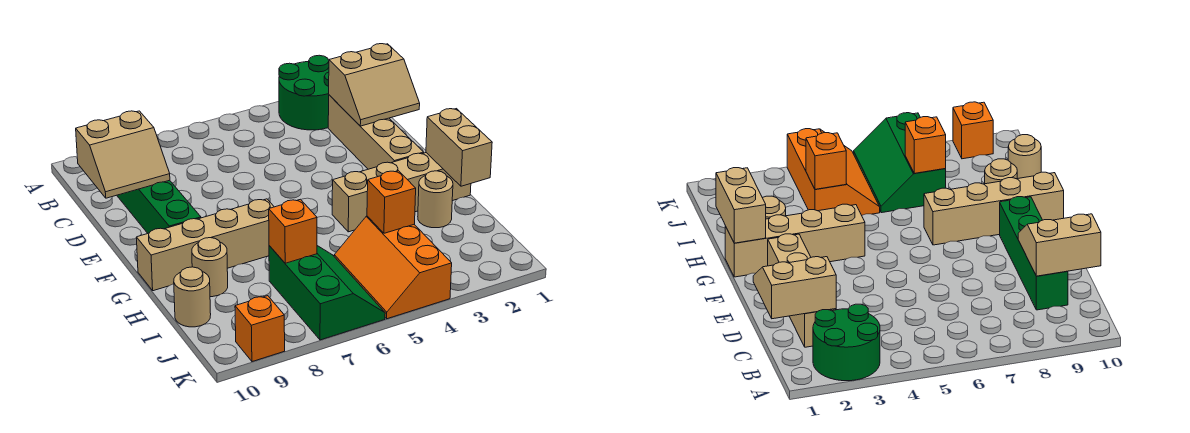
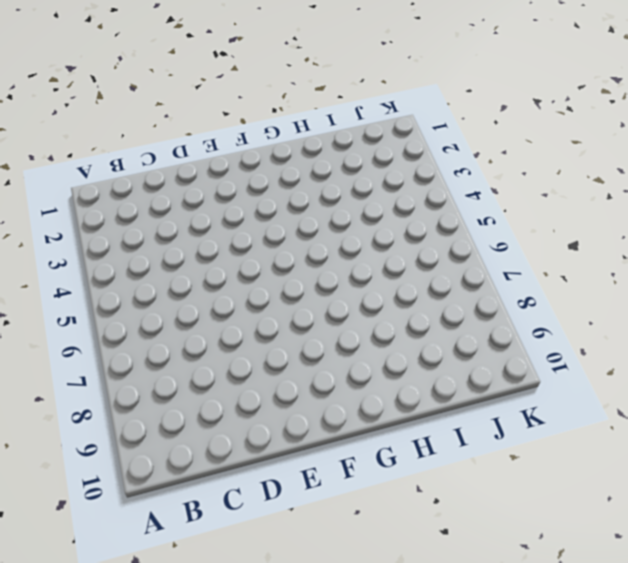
none -> green 2x2 round brick [279,55,329,130]
none -> tan 1x4 brick [328,95,424,169]
none -> green 1x4 brick [117,180,201,233]

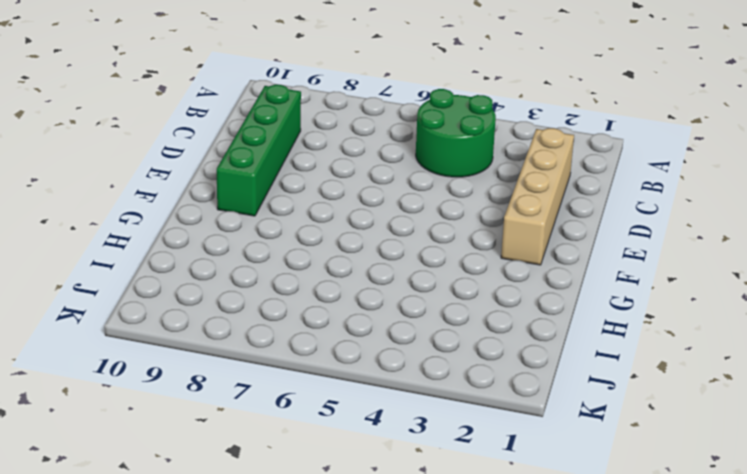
green 2x2 round brick [416,89,496,177] -> green 2x2 round brick moved to [279,55,329,130]
none -> tan 1x4 brick [332,153,471,232]
none -> tan 1x4 brick [136,199,274,291]
none -> tan 1x1 round brick [418,171,453,228]

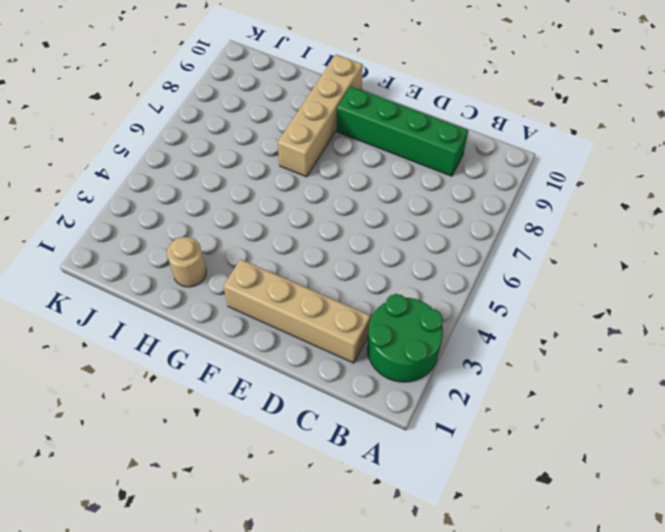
none -> tan 1x4 brick [332,153,471,232]
none -> tan 1x1 round brick [192,238,228,297]
none -> orange 2x3 slope [334,216,452,319]

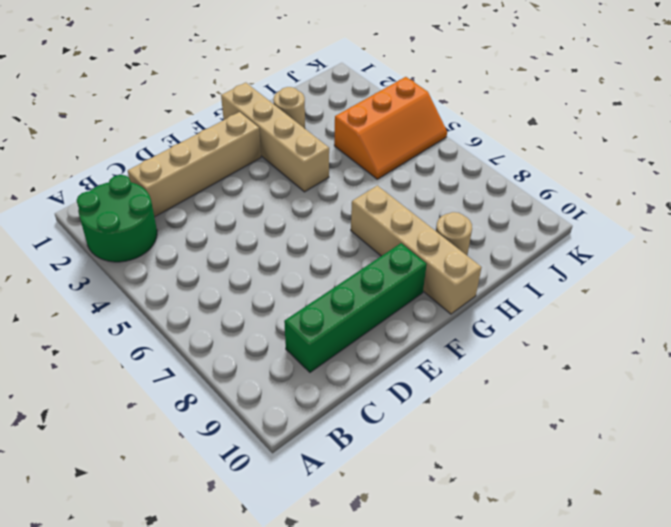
none -> green 2x3 slope [269,246,385,340]
none -> tan 1x1 round brick [174,267,211,327]
none -> orange 1x1 brick [235,296,285,362]

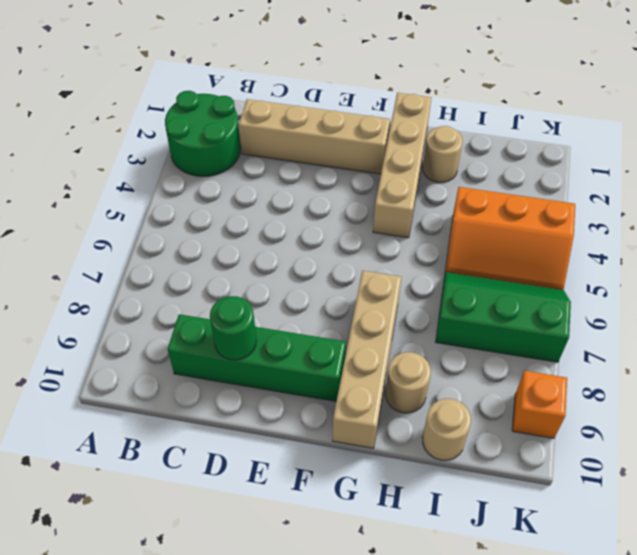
green 1x1 round brick [210,296,256,360] -> tan 2x2 slope [76,111,170,198]
none -> tan 2x2 slope [329,44,420,126]
none -> tan 1x2 brick [426,109,492,186]
none -> orange 1x1 brick [367,171,416,233]

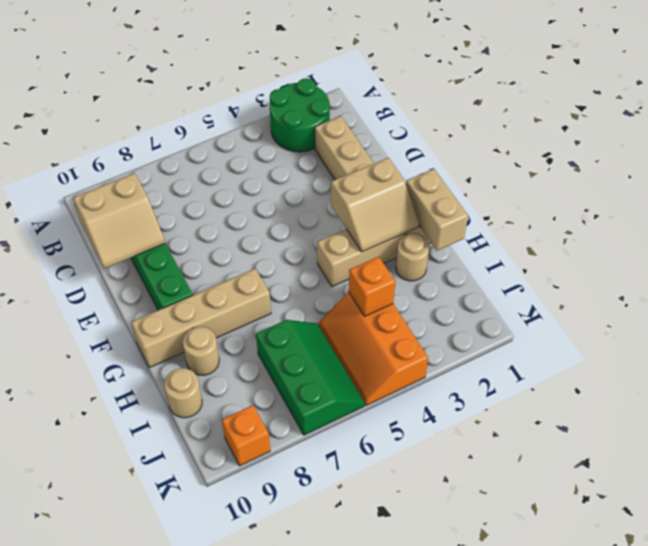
tan 2x2 slope [331,158,419,252] -> tan 2x2 slope moved to [329,44,420,126]
none -> orange 1x1 brick [269,199,317,263]

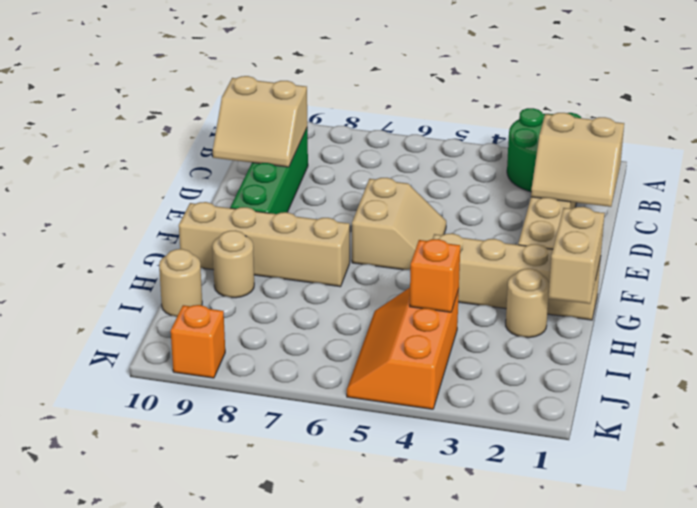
tan 2x2 slope [352,178,446,270] -> none
none -> green 2x3 slope [269,246,385,340]
none -> orange 1x1 brick [269,199,317,263]

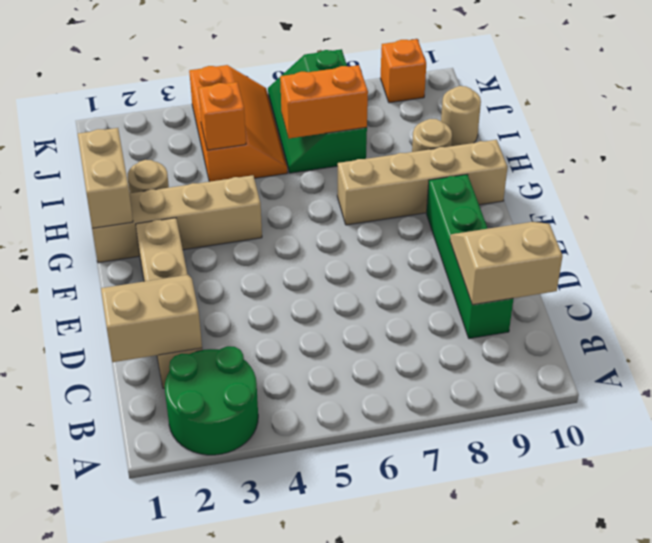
orange 1x2 brick [280,65,368,138] -> orange 1x1 brick [269,199,317,263]

